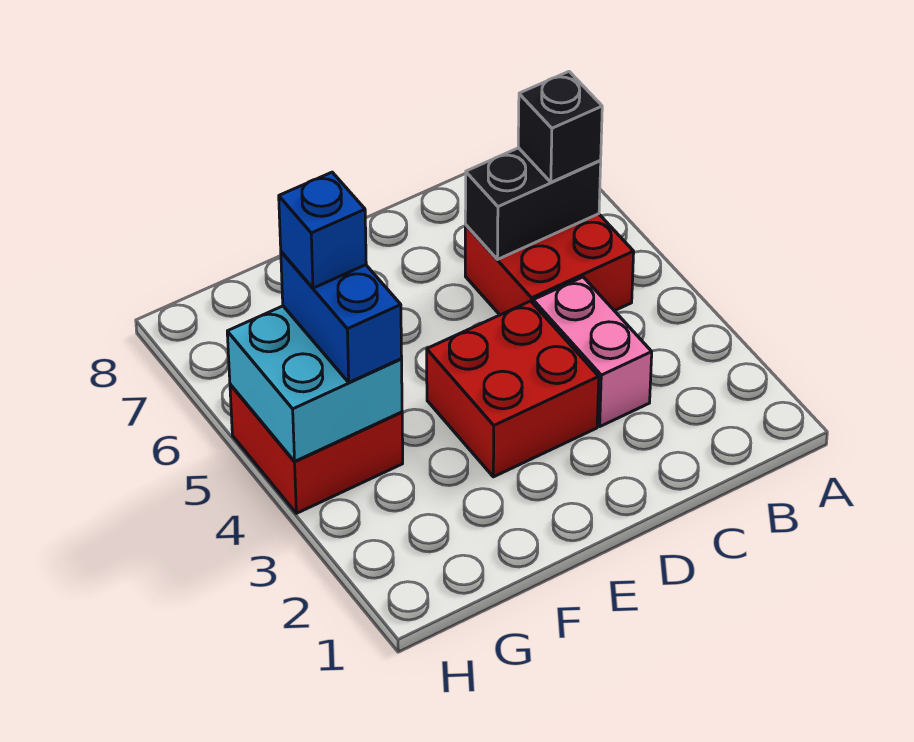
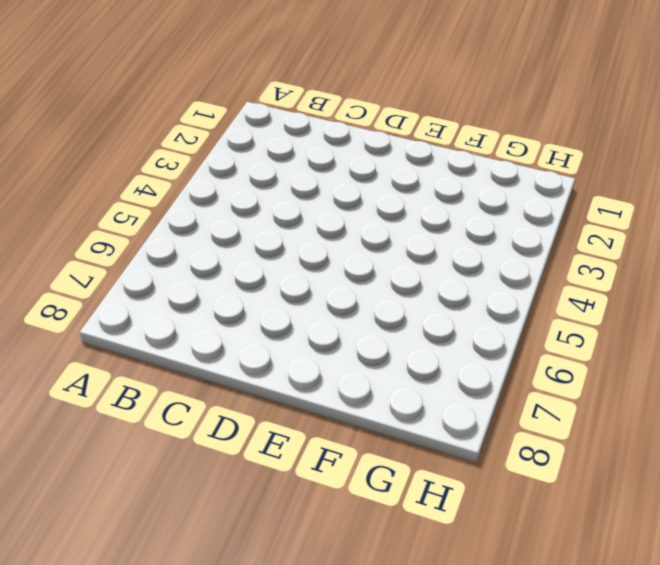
none -> red 2x2 brick [465,214,634,315]
none -> pink 1x2 brick [533,277,652,426]

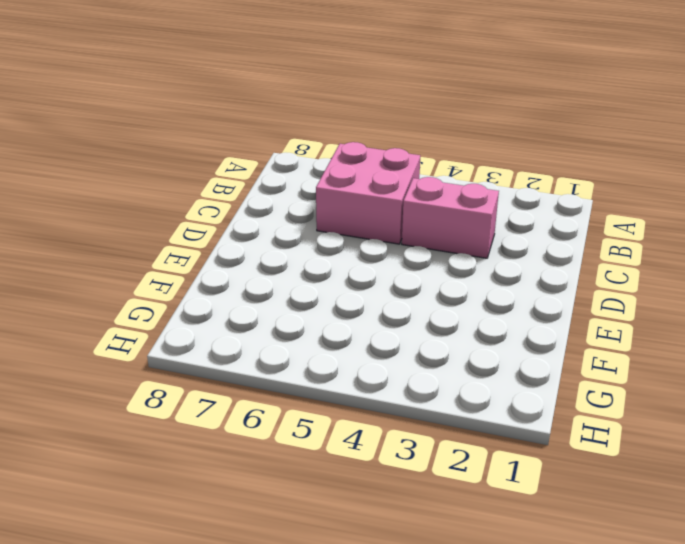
pink 2x2 brick [316,142,420,244] -> red 2x2 brick [465,214,634,315]
none -> red 2x2 brick [427,301,599,477]
none -> red 2x2 brick [230,384,403,513]

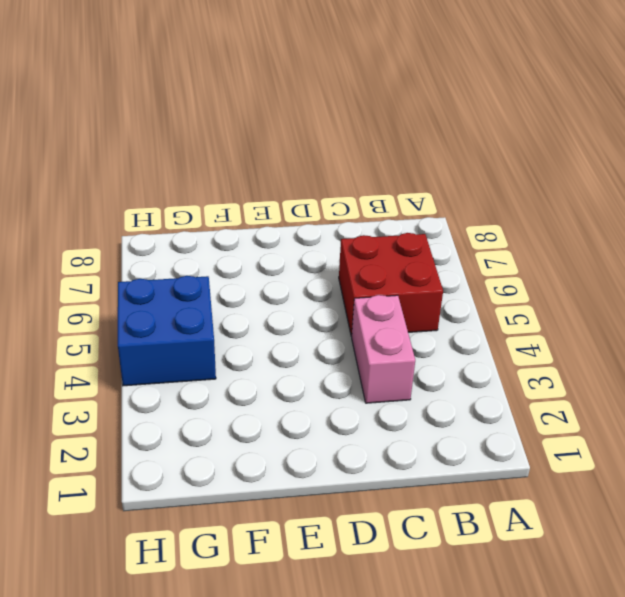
blue 2x2 brick [118,276,216,386] -> red 2x2 brick [230,384,403,513]
none -> red 2x2 brick [427,301,599,477]
none -> black 1x2 brick [465,148,601,260]

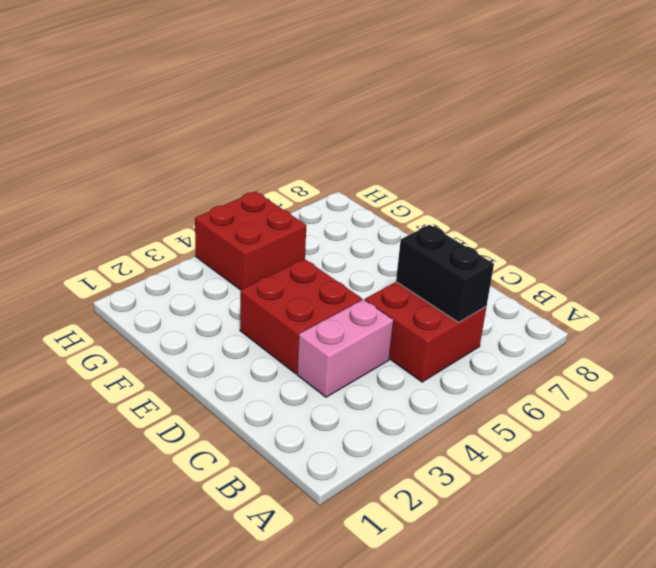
none -> cyan 2x2 brick [227,306,402,462]
none -> black 1x1 brick [518,72,602,182]

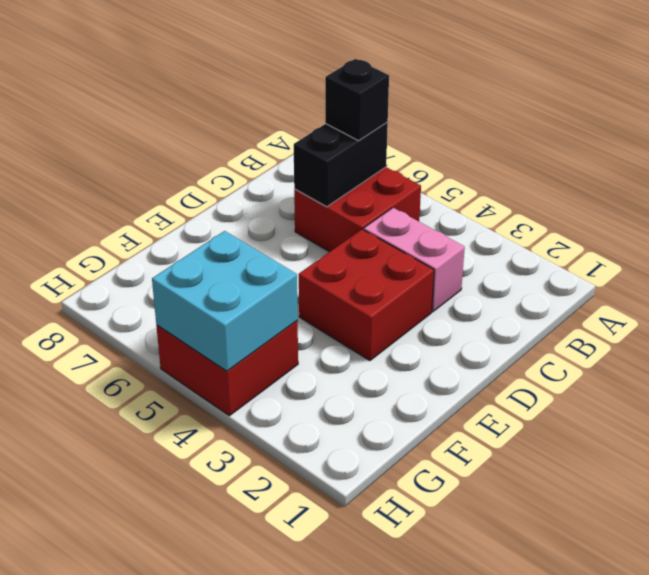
none -> blue 1x2 brick [281,252,402,382]
none -> blue 1x1 brick [279,172,366,288]

